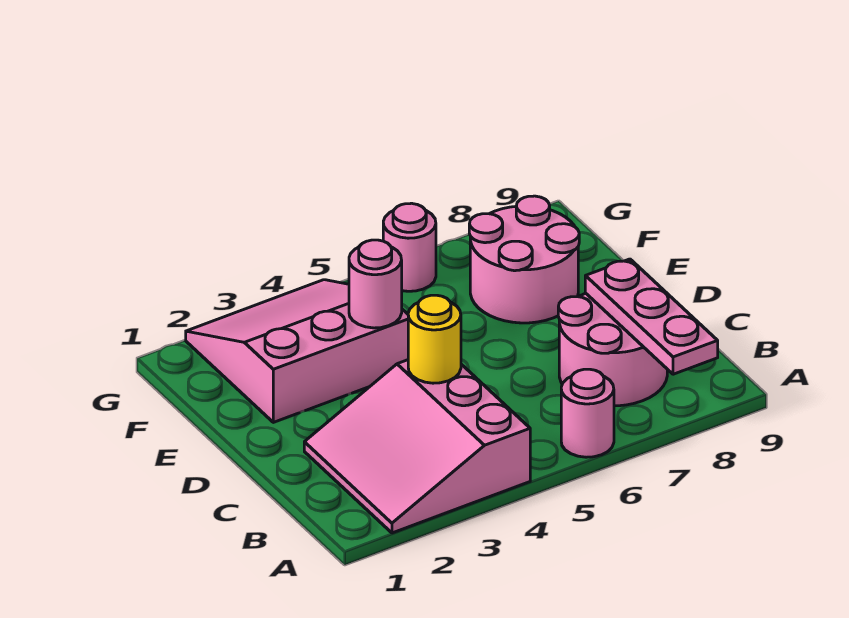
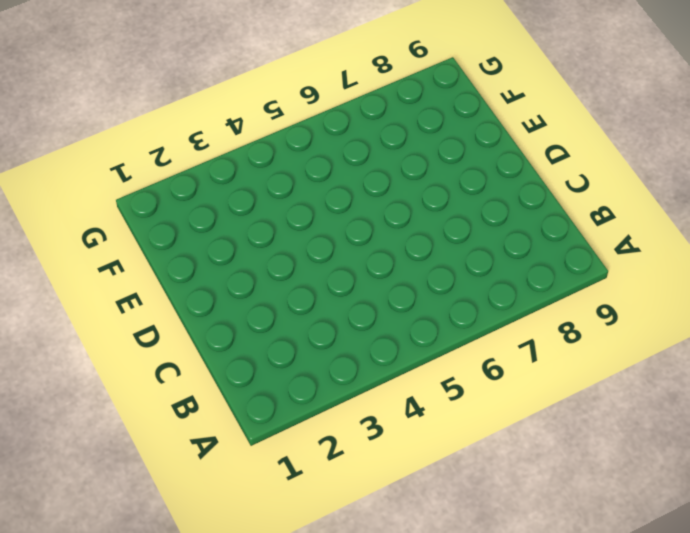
none -> pink 3x3 slope [304,360,530,533]
none -> pink 1x1 round brick [561,369,614,457]

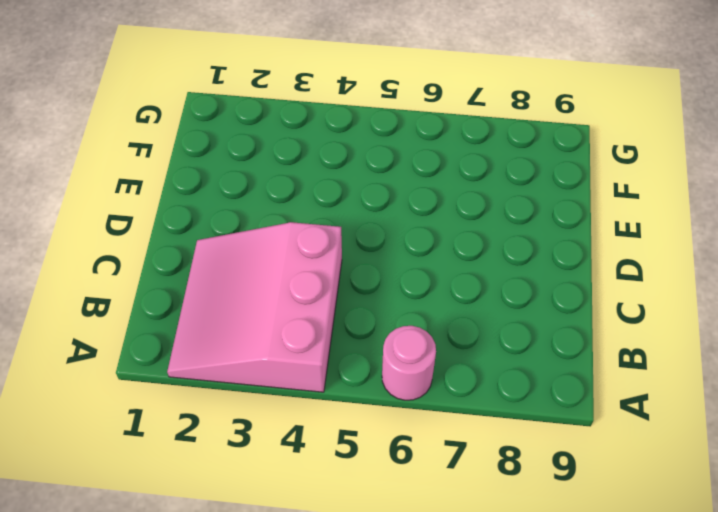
none -> pink 2x2 round brick [558,294,667,406]
none -> pink 3x3 slope [186,280,408,422]

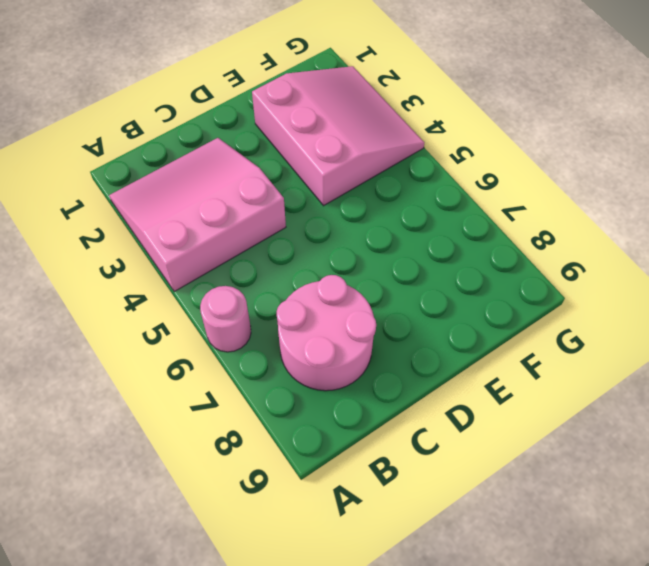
none -> pink 2x2 round brick [469,196,579,323]
none -> pink 1x1 round brick [383,203,436,291]

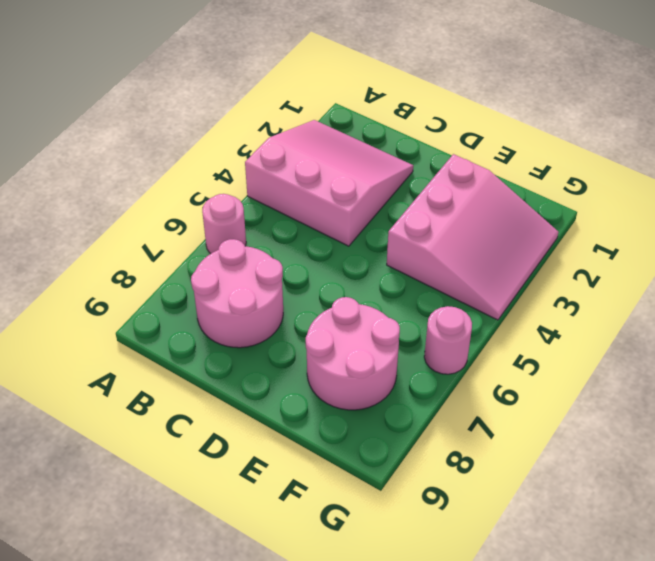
none -> pink 1x3 plate [585,259,718,374]
none -> yellow 1x1 round brick [408,295,461,383]

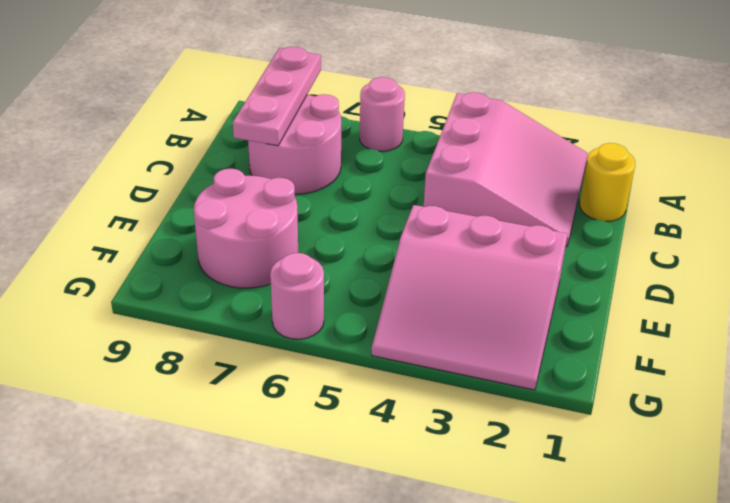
yellow 1x1 round brick [580,143,635,221] -> yellow 1x1 round brick moved to [408,295,461,383]
none -> pink 1x1 round brick [349,240,402,328]

